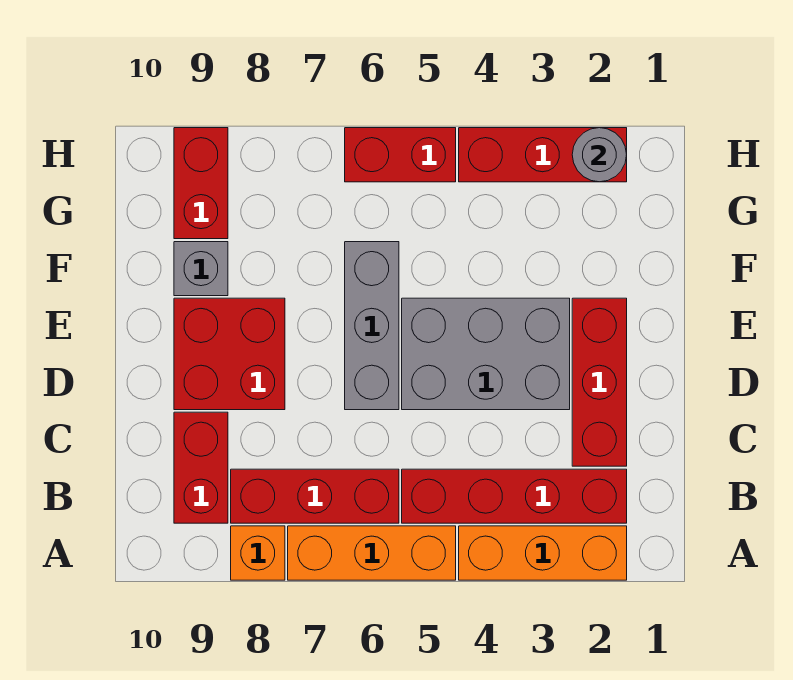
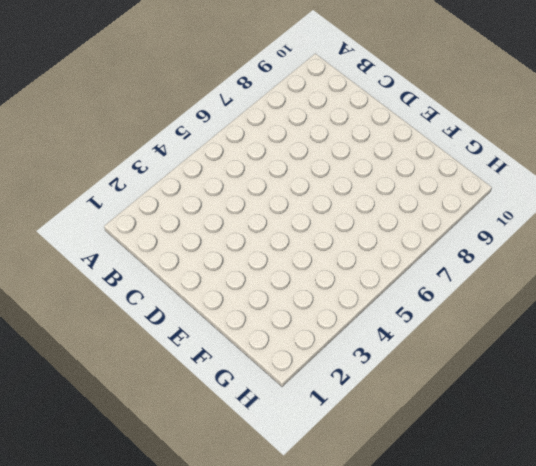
none -> orange 1x3 brick [459,526,627,580]
none -> orange 1x3 brick [288,526,456,580]
none -> orange 1x1 brick [231,526,285,580]

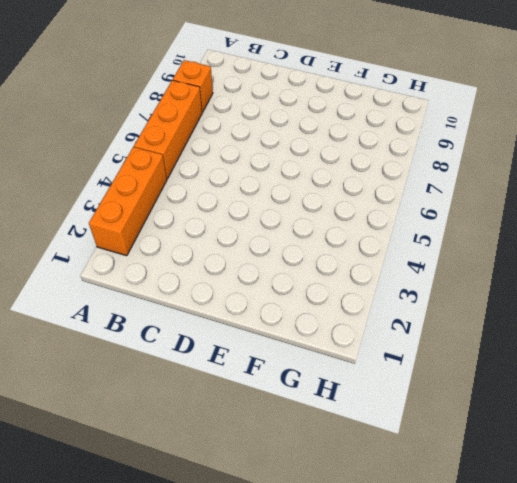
none -> red 1x4 brick [402,469,627,523]
none -> red 1x3 brick [231,469,399,523]
none -> red 1x2 brick [174,412,228,523]

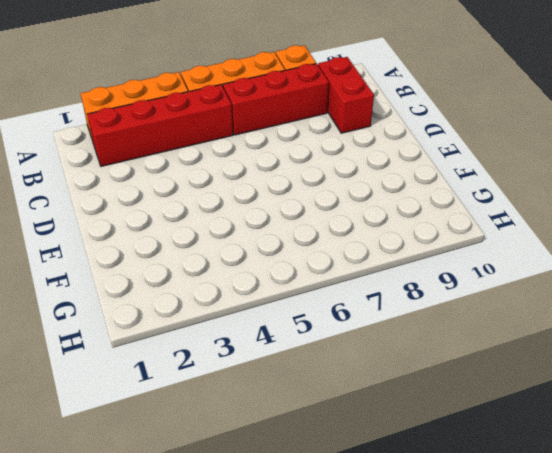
none -> red 1x3 brick [572,298,627,466]
none -> grey 2x3 brick [402,298,570,410]
none -> grey 1x3 brick [345,242,399,410]

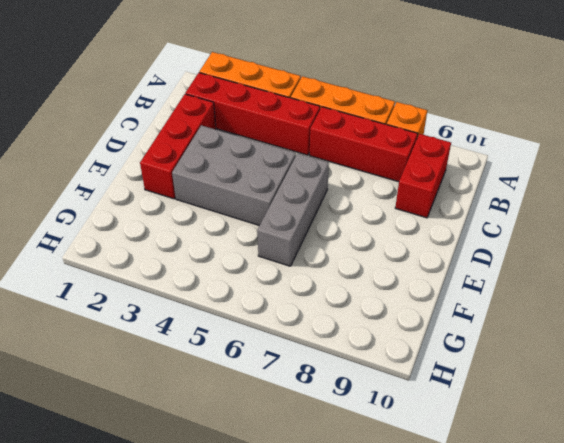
none -> red 2x2 brick [174,298,285,410]
none -> grey 1x1 brick [174,242,228,296]
none -> red 1x2 brick [174,128,228,239]

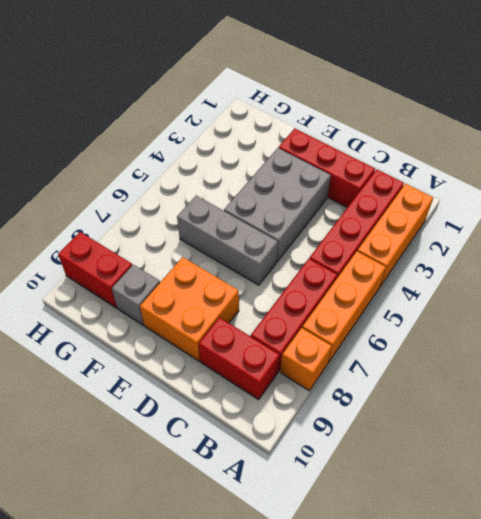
orange 2x2 brick [140,257,239,361] -> red 2x2 brick [174,298,285,410]
none -> red 1x3 brick [459,128,627,182]
none -> red 1x2 brick [345,128,456,182]
none -> grey 1x1 round brick [572,128,627,182]

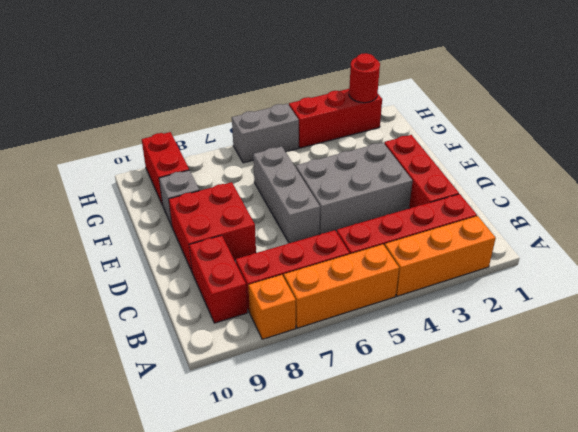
red 1x1 round brick [349,53,380,103] -> grey 1x1 round brick [572,128,627,182]
grey 1x2 brick [232,104,299,163] -> red 1x2 brick [345,128,456,182]

